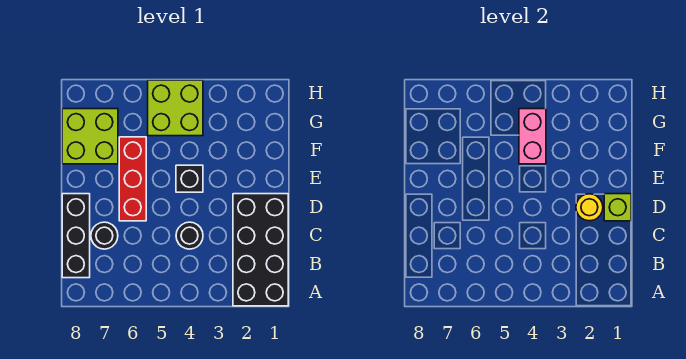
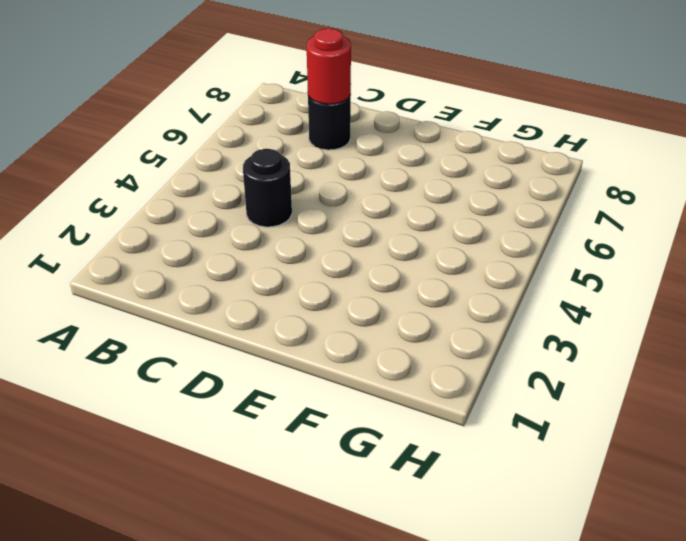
red 1x1 round brick [306,28,351,104] -> none
none -> black 2x4 brick [233,194,288,306]
none -> black 1x3 brick [62,194,90,278]

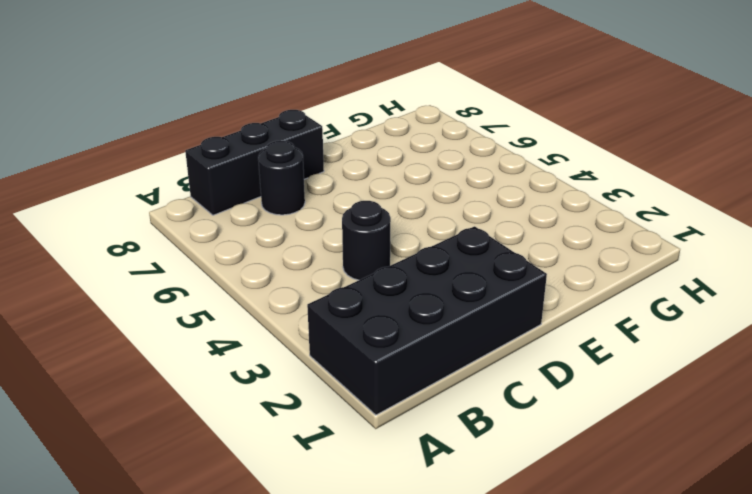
none -> red 1x3 brick [119,137,146,221]
none -> black 1x1 brick [176,165,203,192]

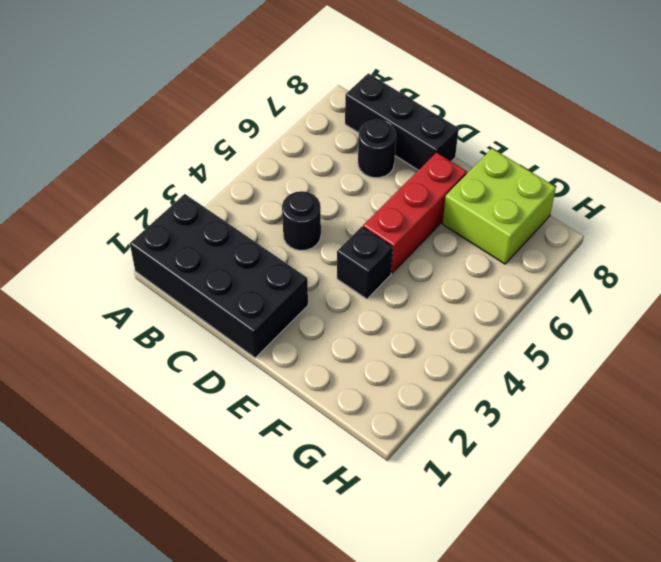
red 1x3 brick [363,153,467,273] -> red 1x3 brick turned to [119,137,146,221]
none -> lime 2x2 brick [148,80,203,136]
none -> lime 1x1 brick [604,194,631,221]

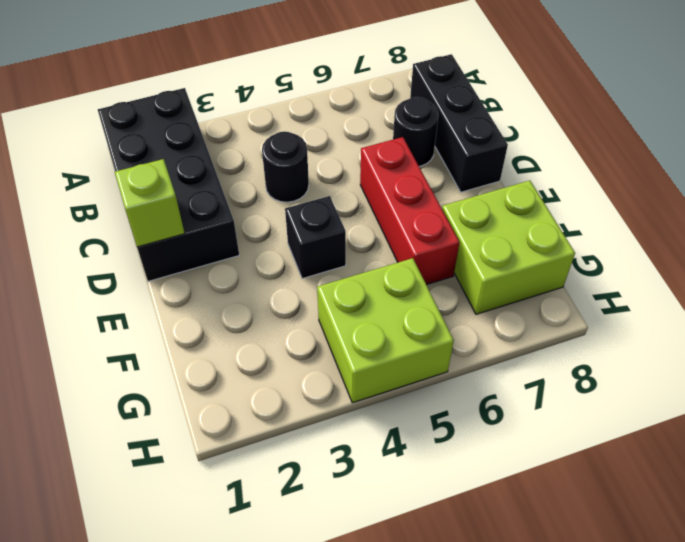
none -> yellow 1x1 round brick [576,194,603,221]
none -> pink 1x2 brick [519,109,546,164]

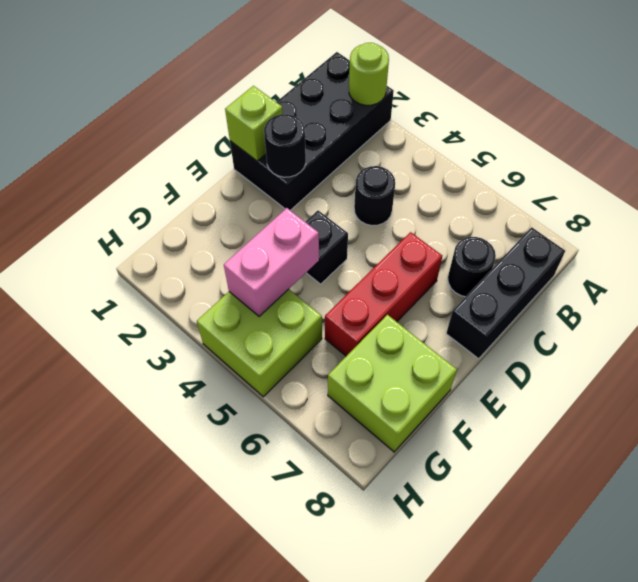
lime 1x1 round brick [349,43,389,105] -> none
black 1x1 round brick [264,114,306,177] -> yellow 1x1 round brick [576,194,603,221]

